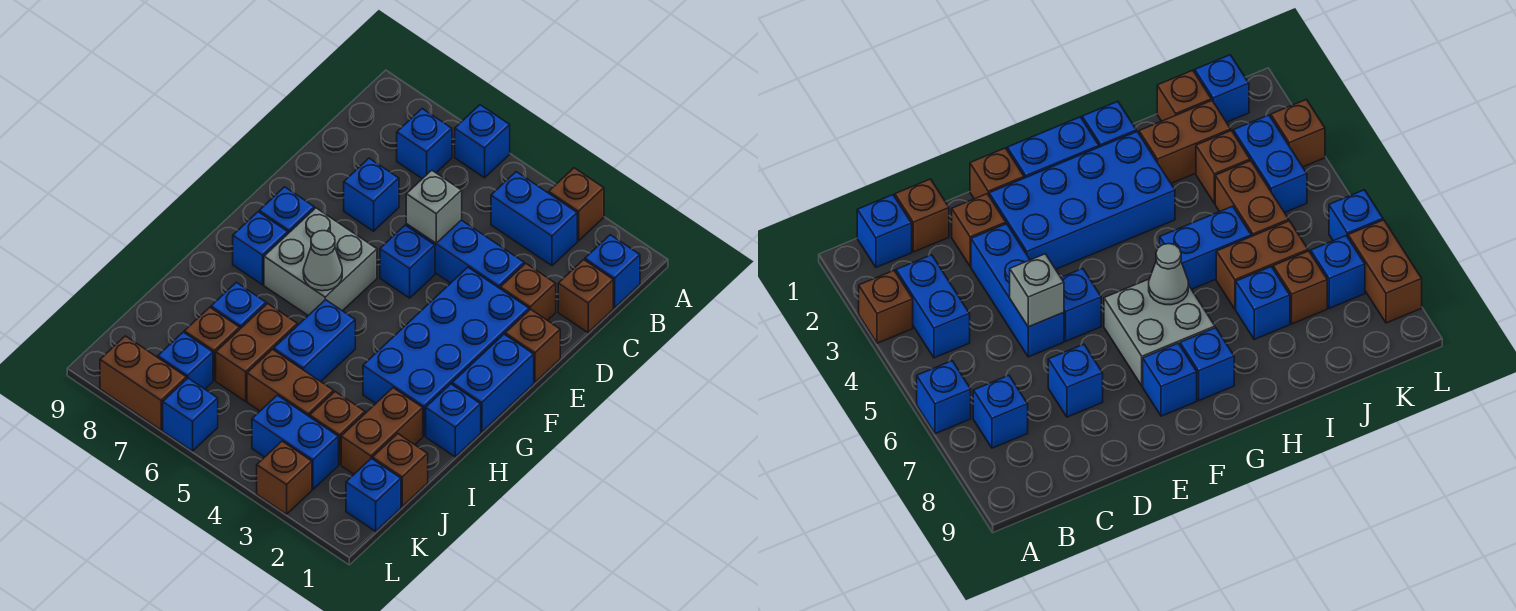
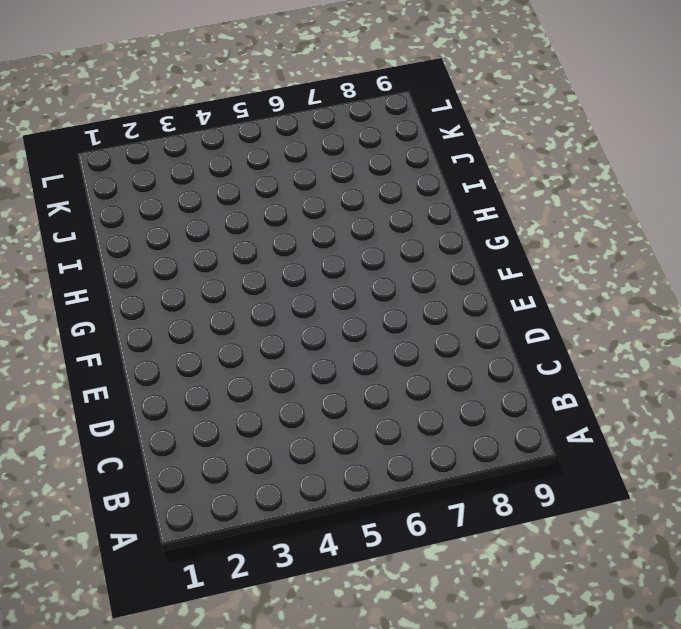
none -> brown 1x1 brick [549,168,604,241]
none -> blue 1x1 brick [455,105,510,178]
none -> blue 1x1 brick [585,235,640,308]
none -> blue 1x2 brick [491,172,577,266]

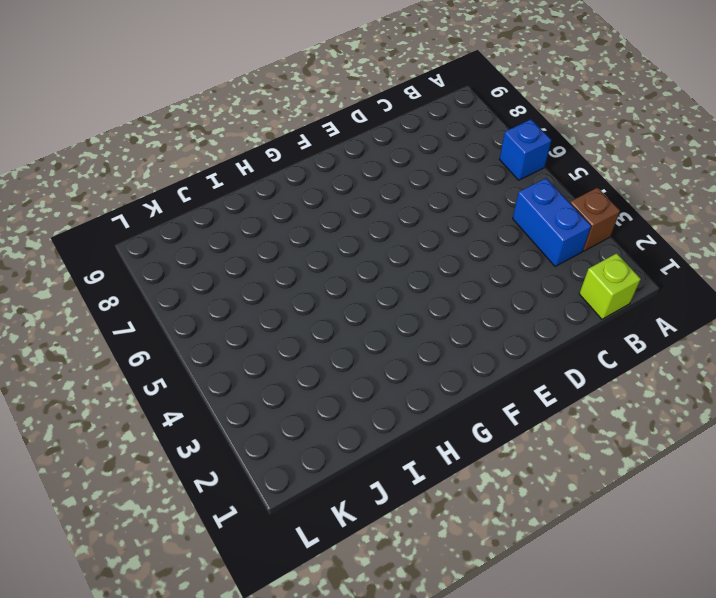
lime 1x1 brick [579,253,641,319] -> blue 1x1 brick [585,235,640,308]
none -> blue 1x1 brick [397,109,452,179]
none -> brown 1x1 brick [558,260,613,333]
none -> brown 1x1 brick [500,263,556,321]
none -> blue 1x3 brick [406,220,524,288]

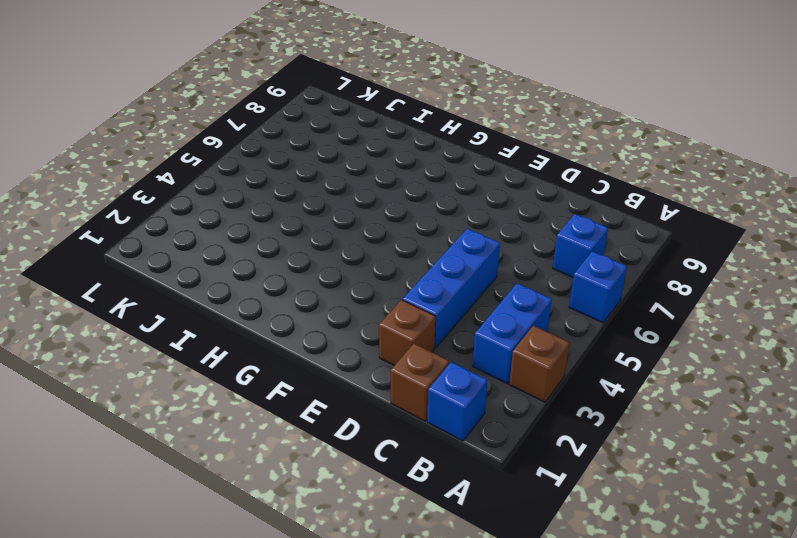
none -> blue 1x1 brick [344,158,399,231]
none -> brown 1x1 brick [505,309,560,382]
none -> blue 2x4 brick [363,267,529,436]
none -> blue 1x1 brick [380,225,435,298]

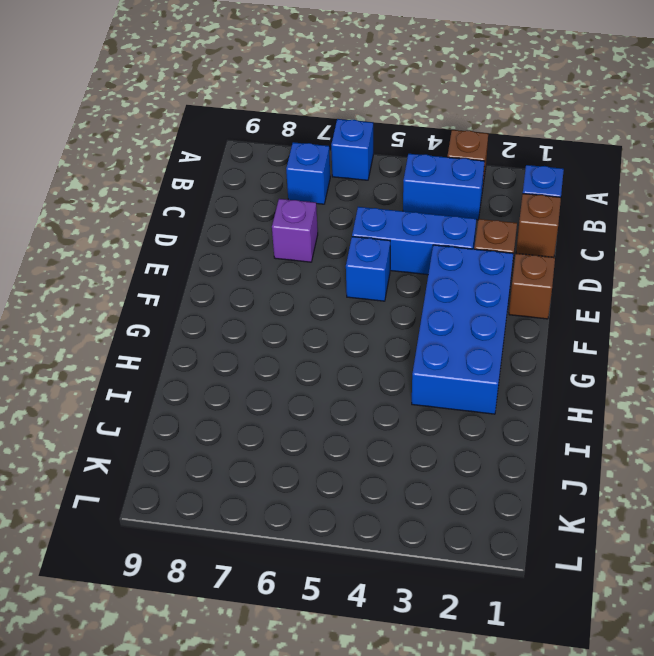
purple 1x1 brick [272,199,318,262] -> blue 1x1 brick [344,158,399,231]
none -> blue 1x2 brick [452,334,534,432]
none -> grey 2x2 brick [264,208,377,315]
none -> blue 1x1 brick [259,187,314,233]
none -> blue 1x1 brick [233,212,288,285]

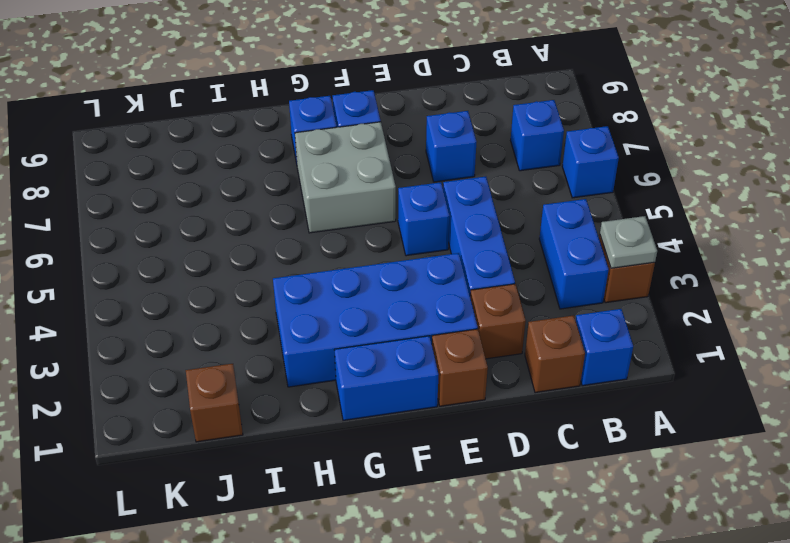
grey 1x1 plate [600,216,657,268] -> none
none -> blue 1x1 brick [426,384,481,457]
none -> blue 1x2 brick [274,300,355,382]
none -> brown 1x2 brick [341,388,423,474]
none -> brown 1x2 brick [216,303,297,401]

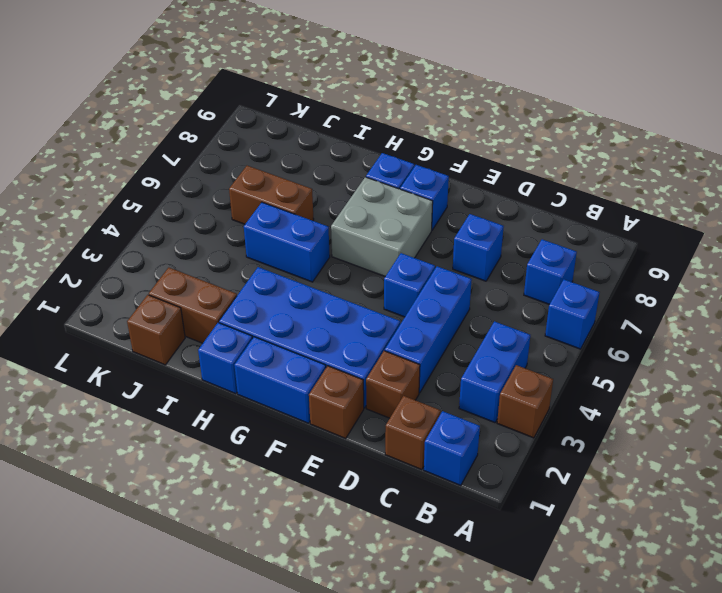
none -> blue 1x1 brick [211,282,266,329]
none -> brown 1x1 brick [310,392,365,464]
none -> brown 1x2 brick [247,349,334,417]
none -> brown 1x1 brick [184,307,240,380]

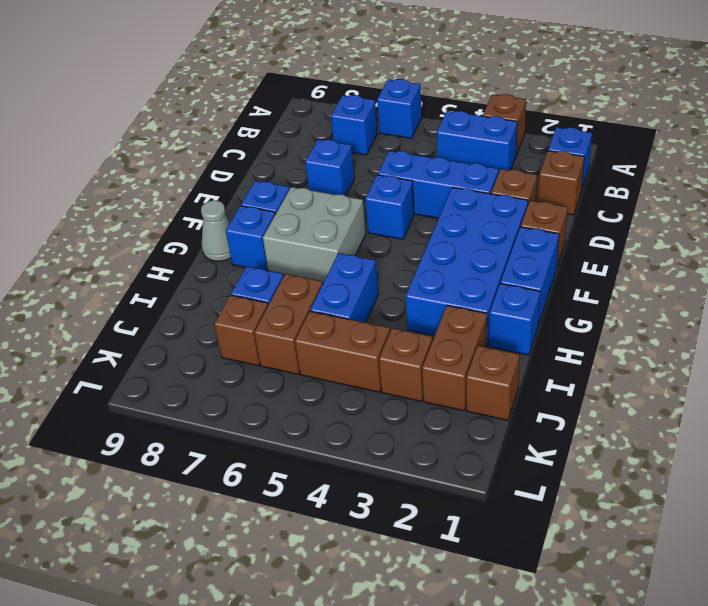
grey 1x1 cone [201,200,231,261] -> grey 1x1 cone moved to [303,231,342,291]
none -> blue 1x1 brick [346,458,401,531]
none -> blue 1x2 brick [252,395,338,489]
none -> blue 1x1 brick [158,332,213,389]
none -> brown 1x1 brick [257,441,312,514]

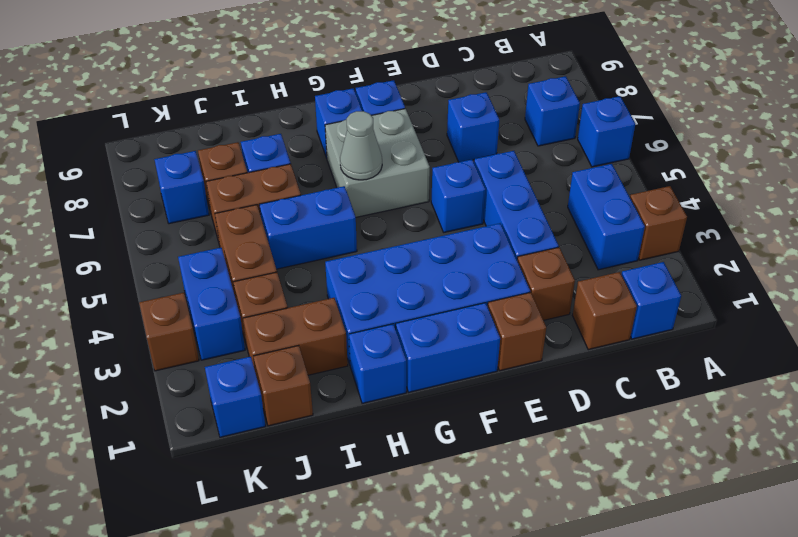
none -> blue 1x1 brick [163,378,218,451]
none -> brown 1x2 brick [100,336,186,430]
none -> grey 1x1 brick [406,170,462,243]

